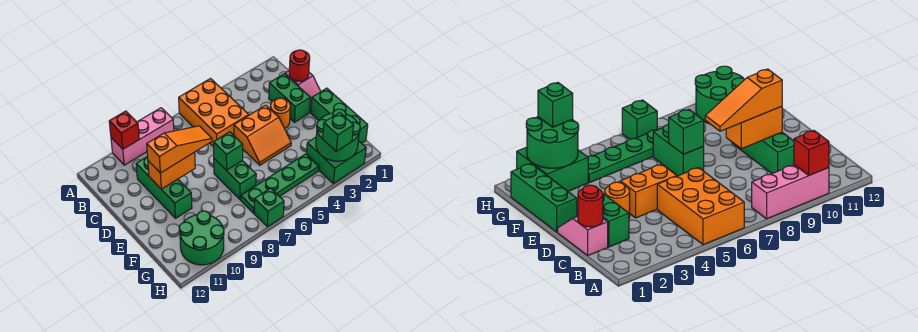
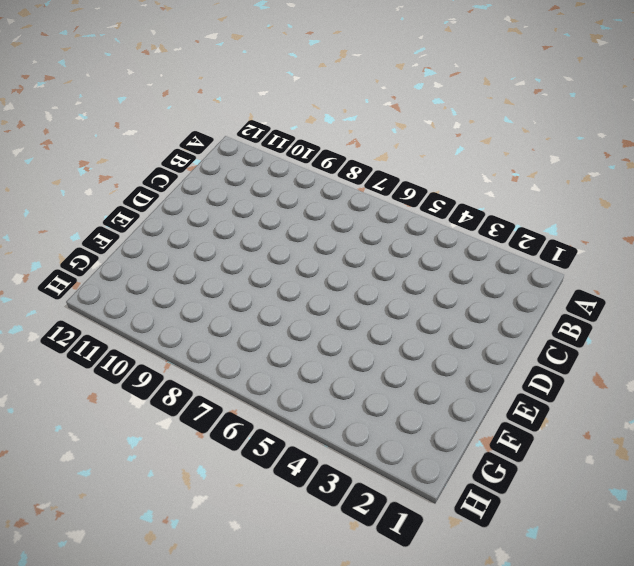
none -> orange 2x3 brick [179,79,249,147]
none -> pink 1x3 brick [111,108,174,165]
none -> pink 1x2 slope [285,71,321,113]

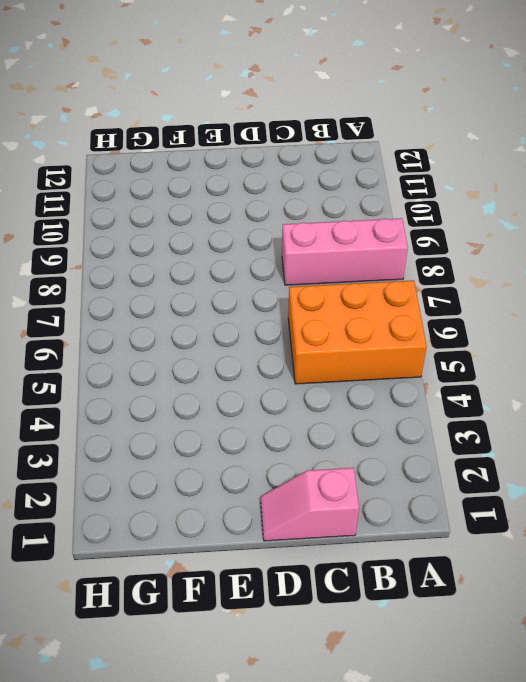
pink 1x3 brick [282,218,408,285] -> pink 1x3 brick turned to [111,108,174,165]
none -> green 1x2 brick [269,74,310,122]
none -> green 1x3 brick [136,156,192,218]
none -> orange 1x1 round brick [270,98,290,128]

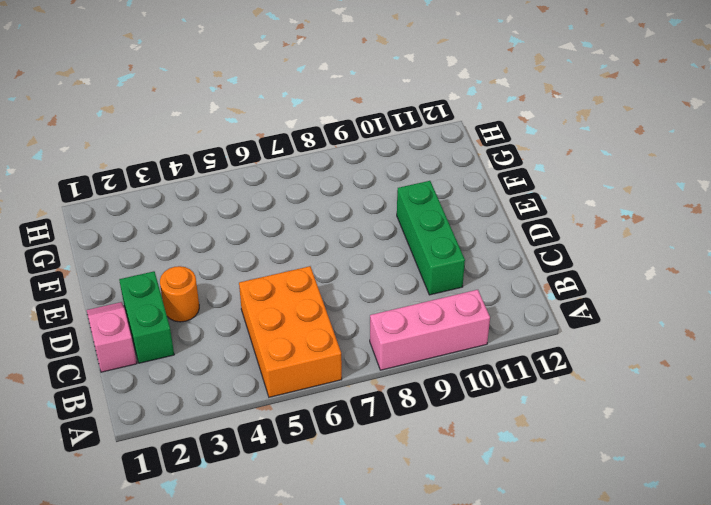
none -> orange 2x2 slope [234,105,291,165]
none -> green 1x3 brick [311,88,368,143]
none -> green 1x2 brick [214,159,256,199]

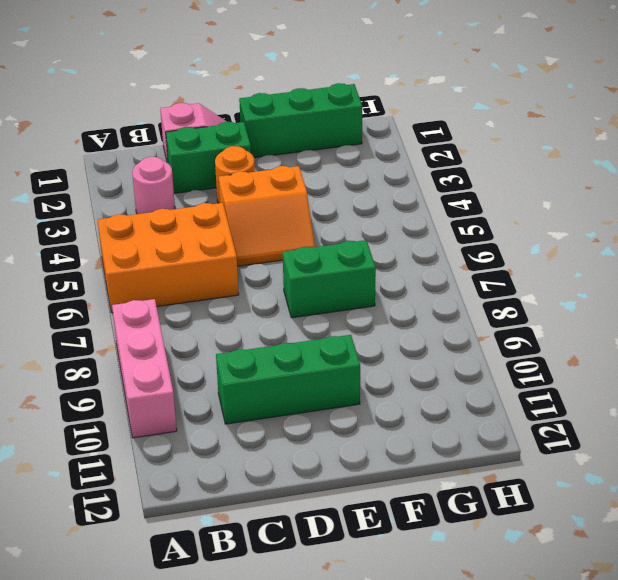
pink 1x1 round brick [132,157,175,214] -> none
orange 2x2 slope [219,166,315,266] -> orange 2x2 slope turned to [234,105,291,165]
none -> green 2x2 brick [307,137,366,184]
none -> green 1x4 plate [241,154,319,213]
none -> green 2x2 round brick [179,211,224,265]

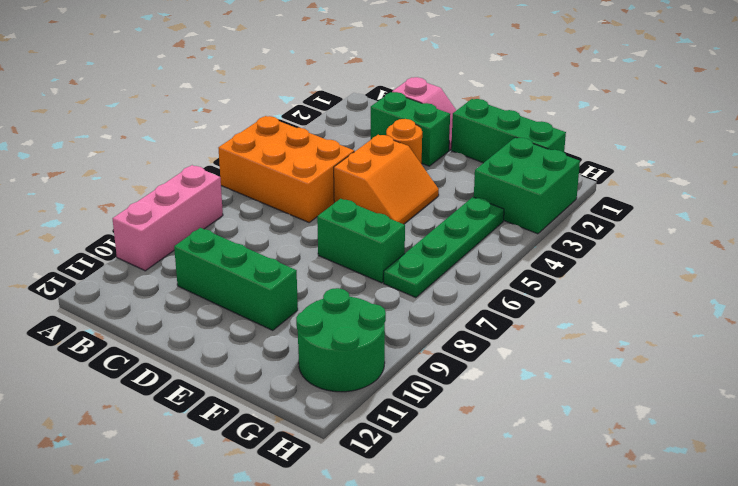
none -> green 1x1 brick [254,188,284,227]
none -> red 1x1 brick [109,111,139,149]
none -> red 1x1 round brick [289,50,310,81]

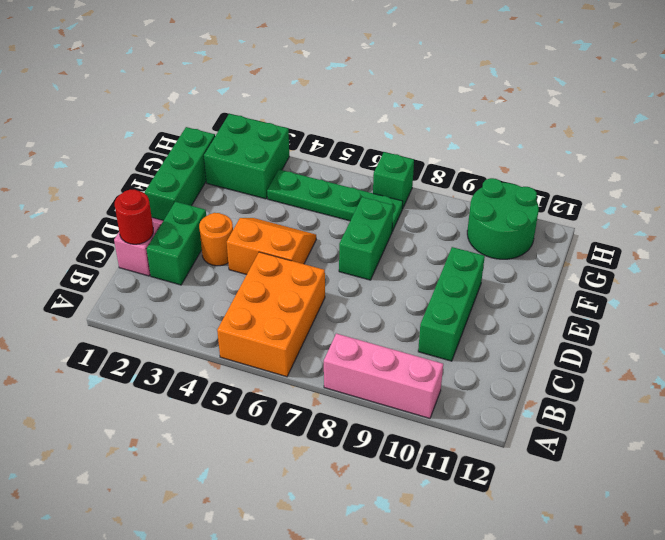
none -> red 1x1 brick [109,111,139,149]
none -> orange 1x2 brick [148,152,195,189]
none -> green 1x1 brick [214,132,243,171]

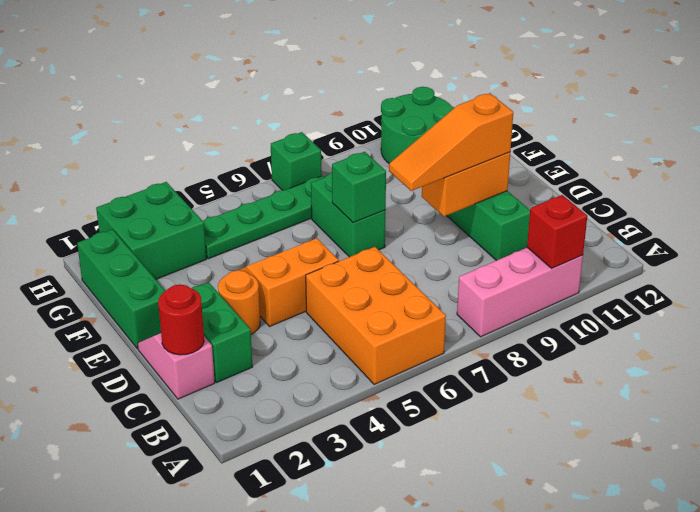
none -> green 2x2 round brick [316,109,360,161]
none -> green 1x1 brick [323,112,354,151]

